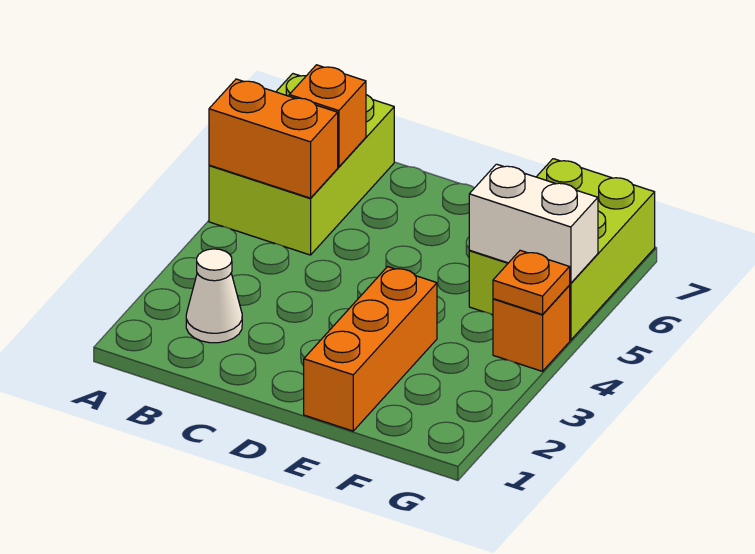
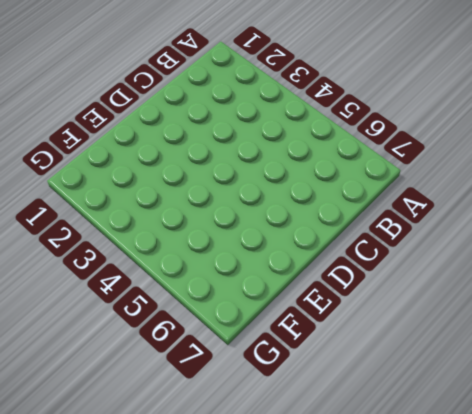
none -> lime 2x3 brick [209,74,394,255]
none -> white 1x1 cone [186,249,242,343]

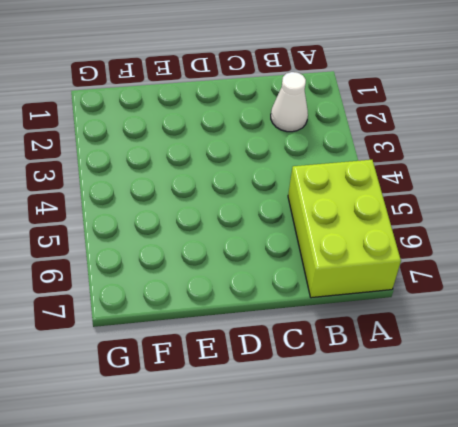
none -> orange 1x3 brick [304,267,437,431]
none -> lime 2x3 brick [469,159,655,340]

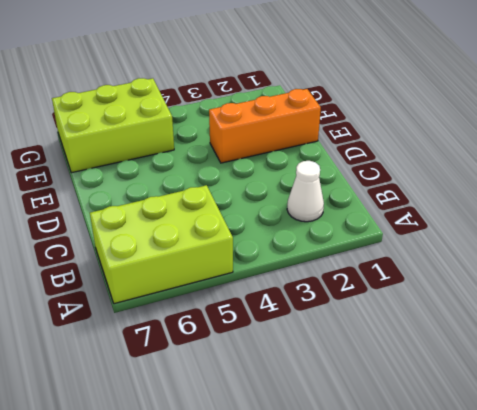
none -> orange 1x1 brick [493,286,570,371]
none -> orange 1x2 brick [209,79,338,198]

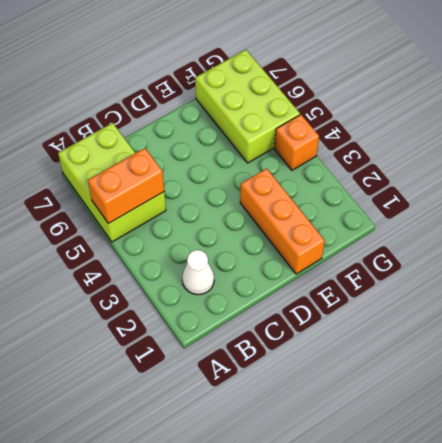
none -> orange 1x1 brick [289,65,366,167]
none -> white 1x2 brick [469,164,598,283]

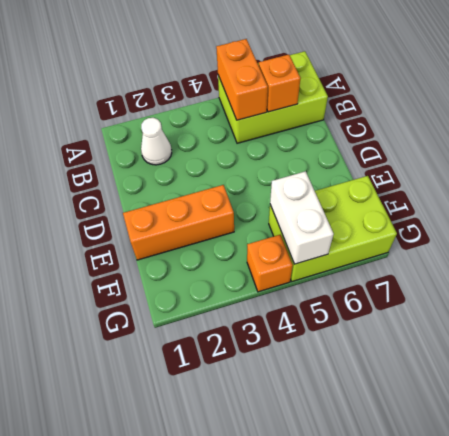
none -> orange 1x1 plate [493,250,570,315]

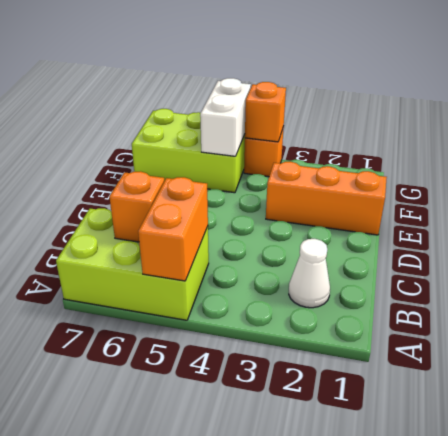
orange 1x1 brick [245,82,286,142] -> orange 1x1 plate [493,250,570,315]

